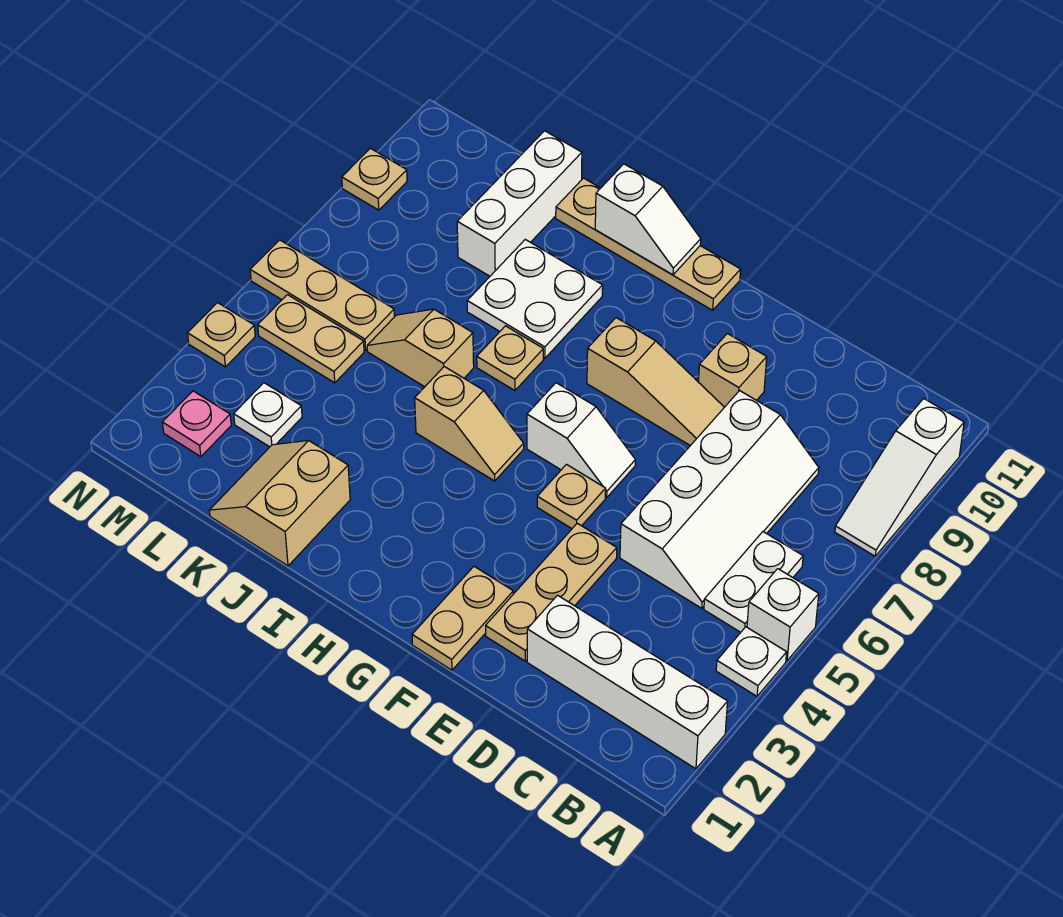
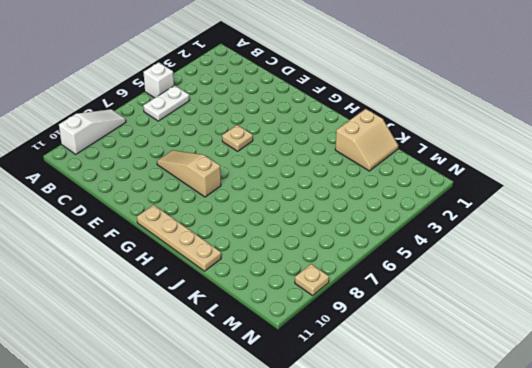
none -> white 1x4 brick [527,595,728,769]
none -> white 1x1 plate [716,627,787,696]
none -> white 2x4 slope [620,391,819,608]

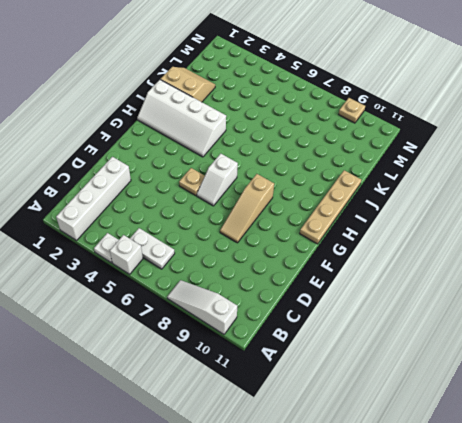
white 2x4 slope [137,80,226,157] -> white 2x4 slope moved to [620,391,819,608]
none -> tan 1x3 plate [486,523,617,661]
none -> tan 1x1 brick [699,334,767,407]
none -> tan 1x2 plate [412,567,513,670]

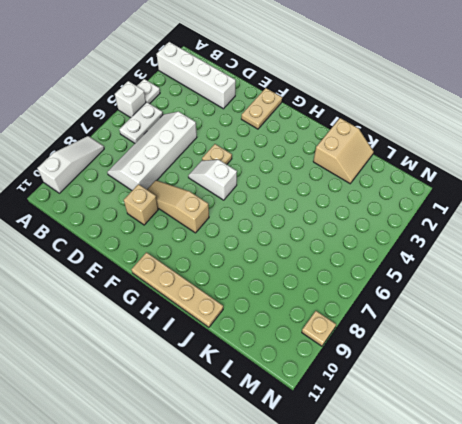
none -> tan 1x3 plate [486,523,617,661]
none -> tan 1x2 slope [415,367,524,481]
none -> tan 1x1 plate [477,326,543,391]

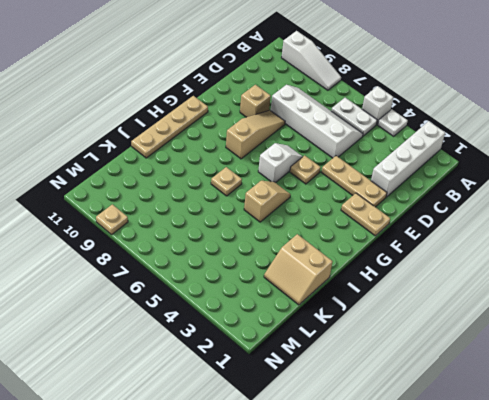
none -> white 2x2 plate [467,240,603,358]
none -> tan 1x2 slope [367,309,474,387]
none -> white 1x3 brick [457,131,582,276]

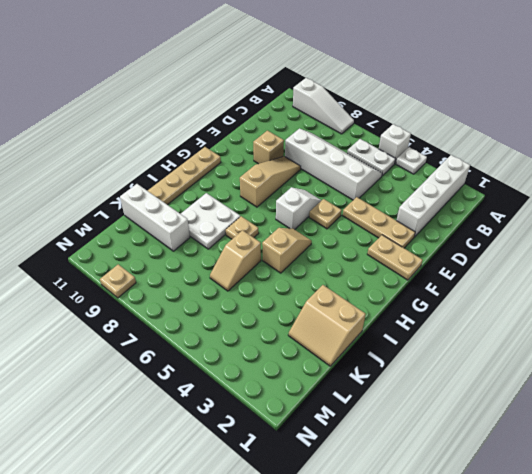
none -> white 1x1 plate [234,383,302,447]
none -> tan 1x2 plate [258,295,364,383]
none -> tan 1x3 plate [250,240,395,351]

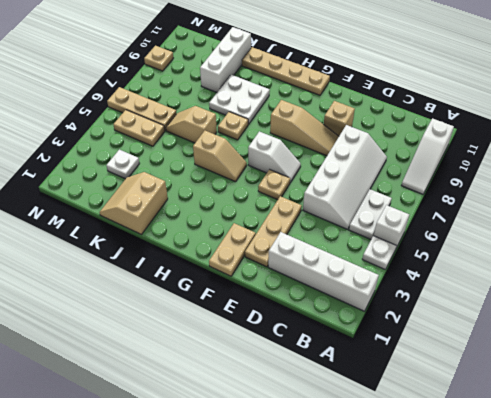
none -> pink 1x1 plate [162,391,231,457]
none -> tan 1x1 plate [188,303,255,367]
none -> white 1x2 slope [595,164,701,275]

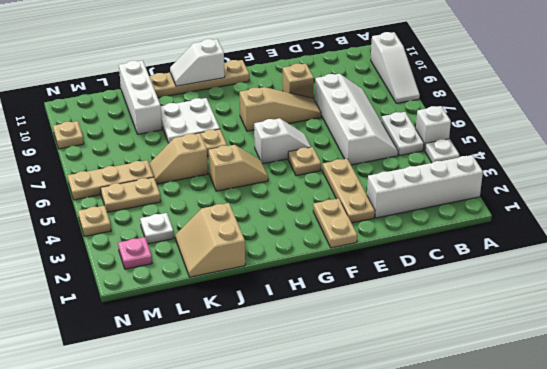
white 1x2 slope [170,39,225,86] -> white 1x2 slope turned to [595,164,701,275]

